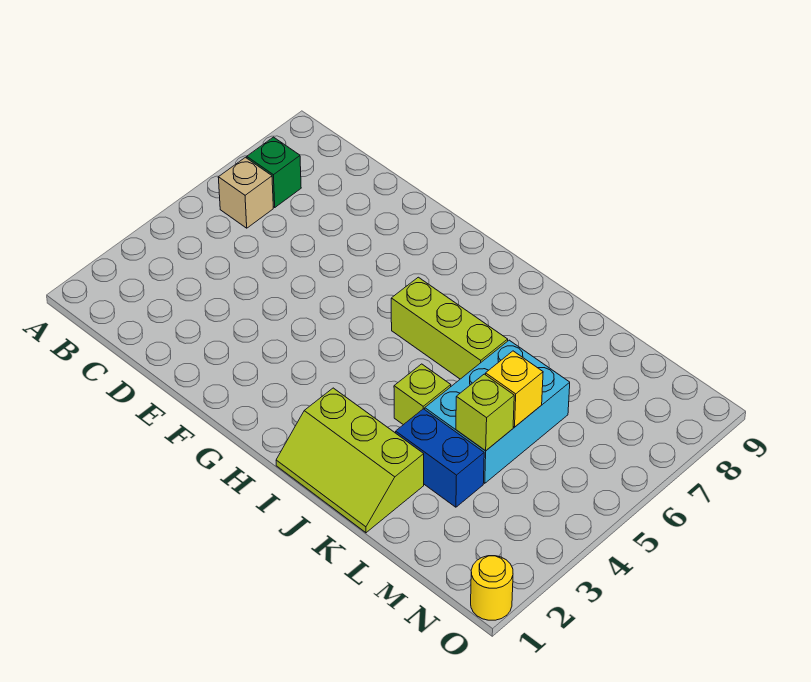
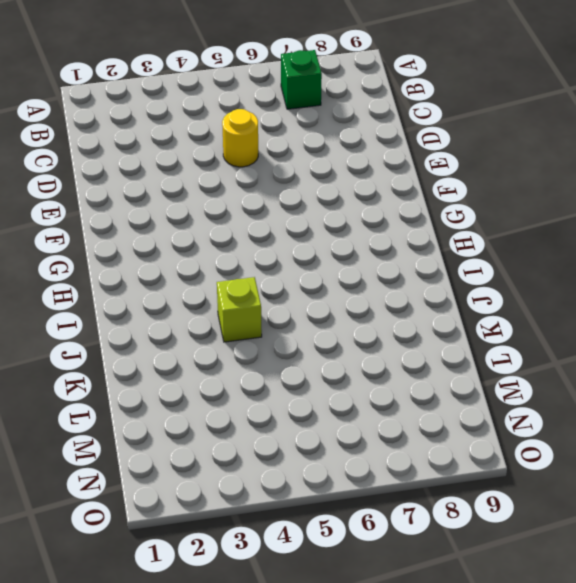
yellow 1x1 round brick [222,109,258,167] -> yellow 1x1 round brick moved to [471,556,513,620]
none -> tan 1x1 brick [218,157,273,228]
none -> lime 1x3 brick [391,277,508,379]

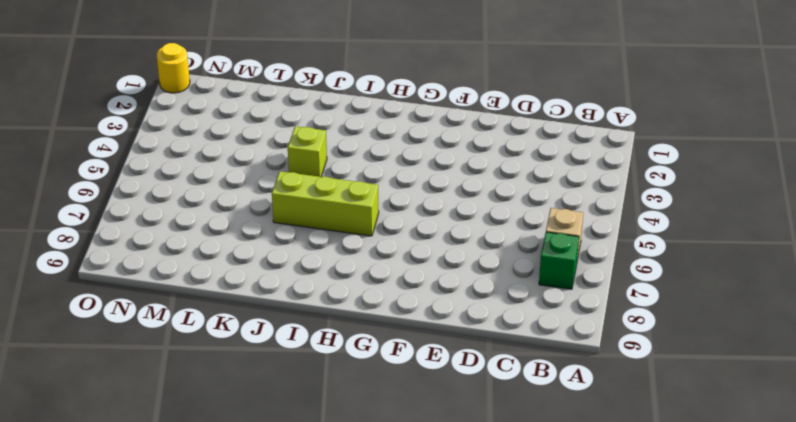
none -> lime 2x3 slope [276,388,424,533]
none -> blue 1x2 brick [396,409,484,507]

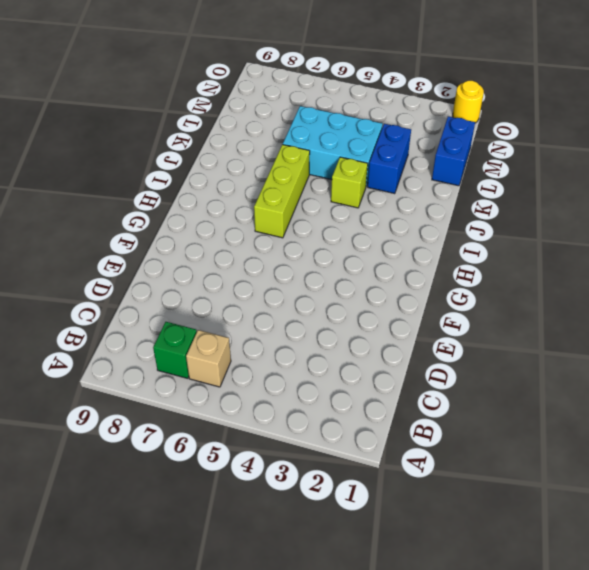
blue 1x2 brick [432,117,475,186] -> none
none -> lime 2x3 slope [276,388,424,533]
none -> lime 1x1 brick [456,374,514,451]

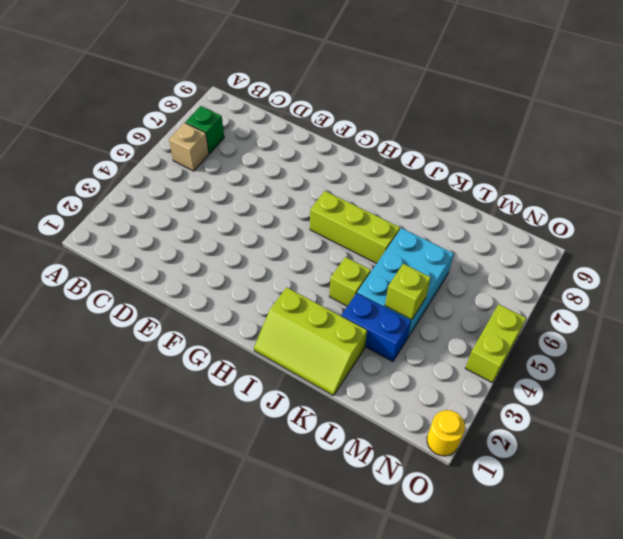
lime 1x2 brick [465,304,526,383] -> none
none -> yellow 1x1 brick [486,351,543,427]

